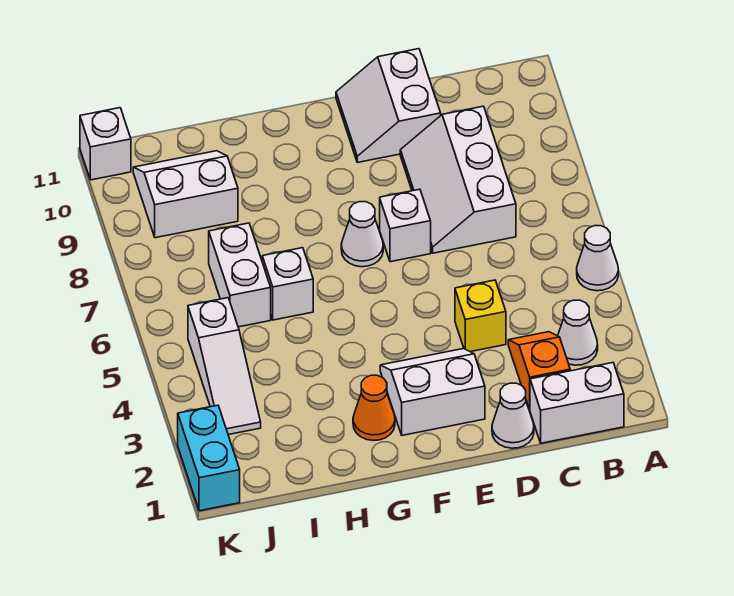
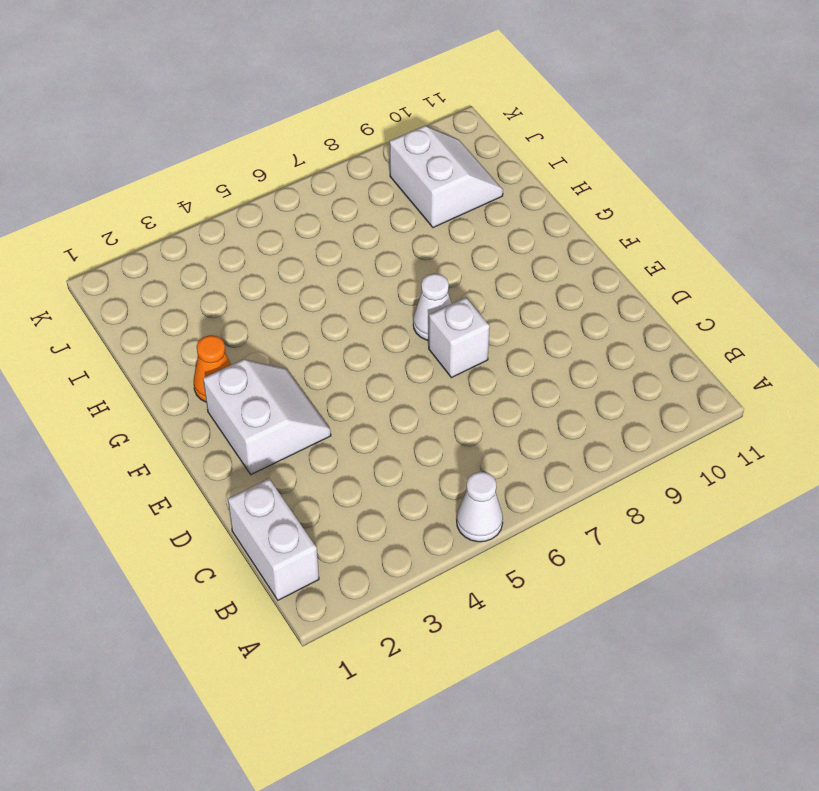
none -> white 1x1 cone [558,300,598,365]
none -> orange 1x2 slope [508,332,570,410]
none -> white 2x3 slope [400,106,516,253]

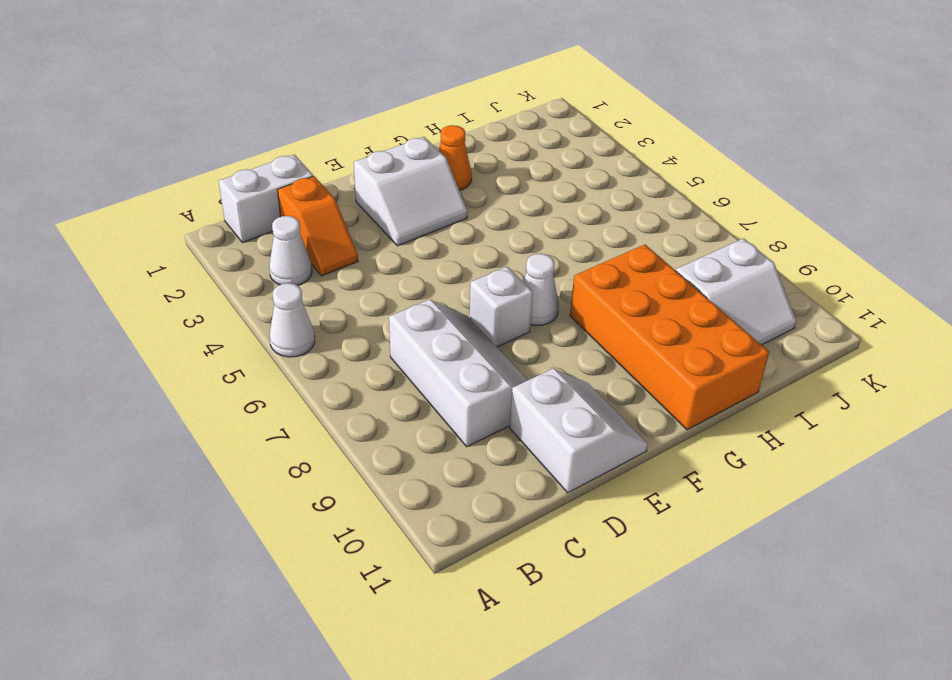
orange 2x4 brick [570,245,769,430] -> none
none -> white 1x1 cone [492,383,534,448]
none -> yellow 1x1 brick [455,280,506,352]
none -> white 1x1 brick [262,248,313,320]

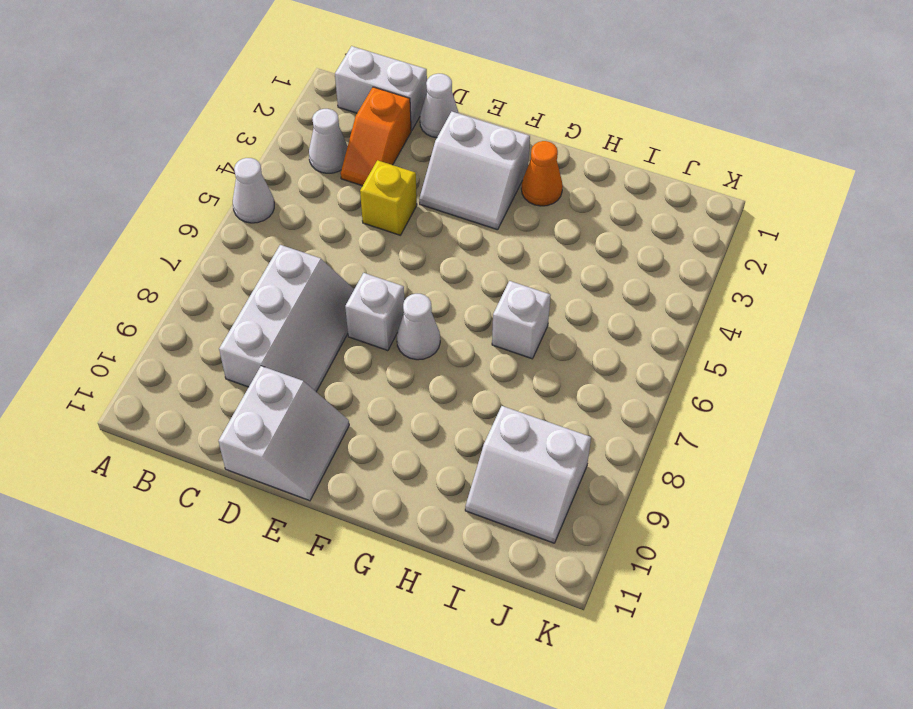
none -> white 1x2 brick [209,223,271,327]
none -> white 1x3 slope [188,298,261,435]
none -> cyan 1x2 brick [178,405,240,511]

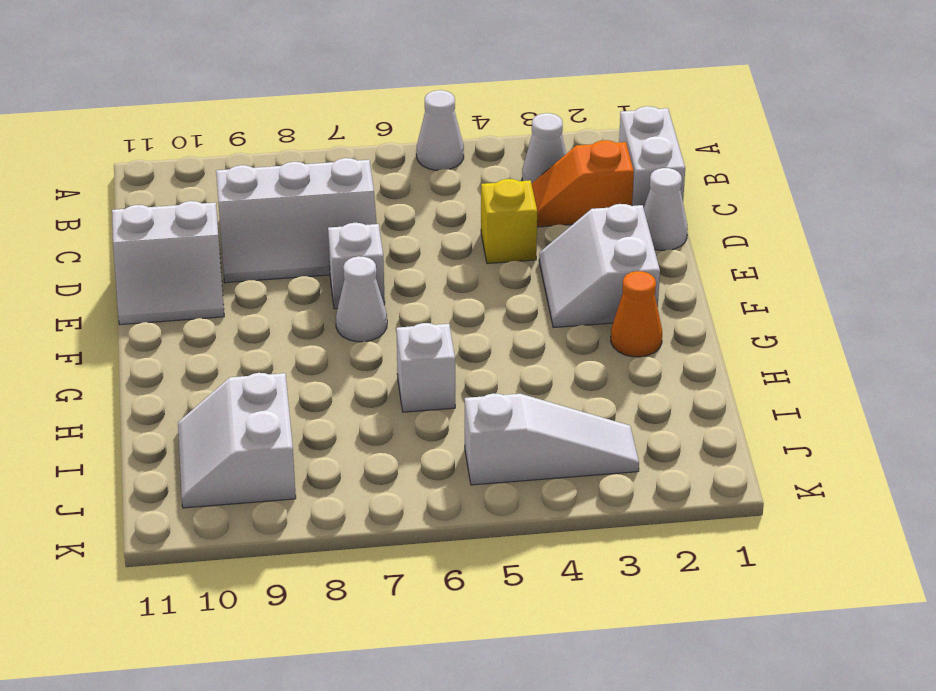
none -> white 1x2 brick [209,223,271,327]
none -> cyan 1x2 brick [178,405,240,511]
none -> white 1x1 brick [80,108,131,180]

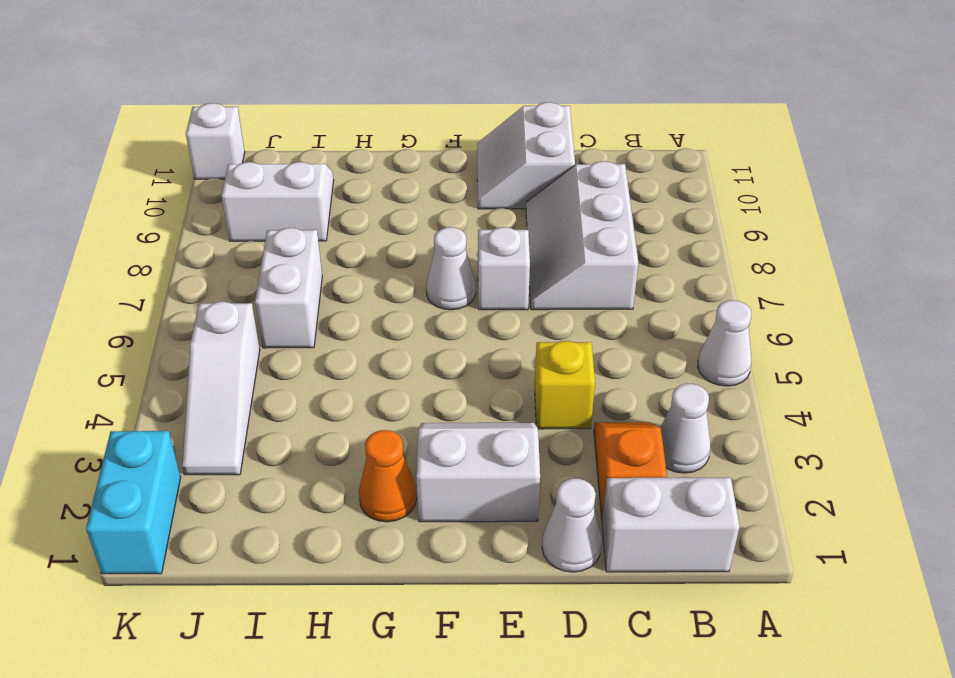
none -> white 1x1 brick [262,248,313,320]

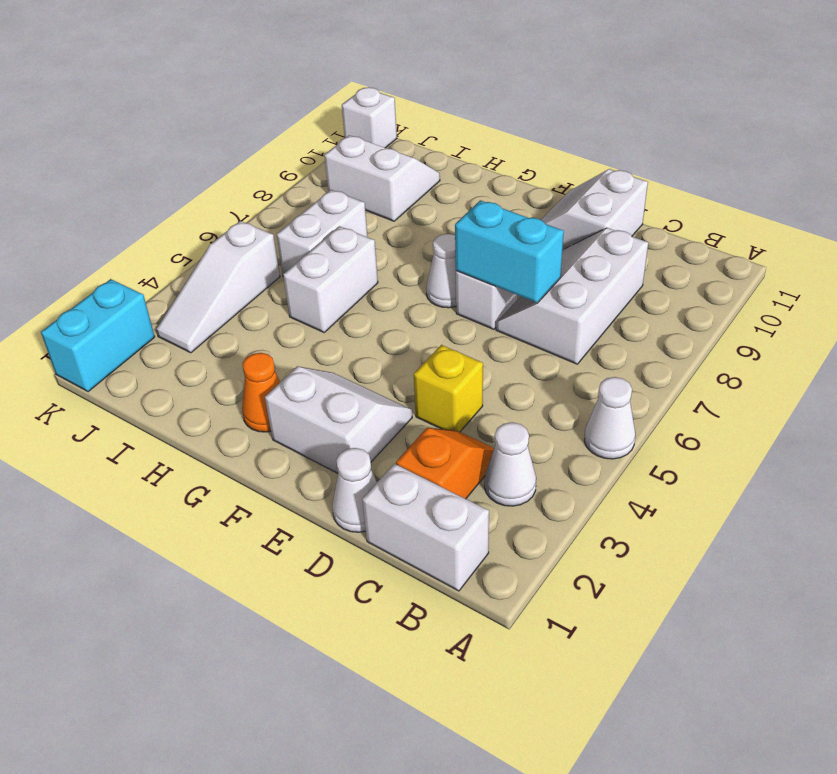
cyan 1x2 brick [455,200,564,303] -> none
white 1x2 brick [283,226,378,332] -> white 1x1 brick [262,248,313,320]

